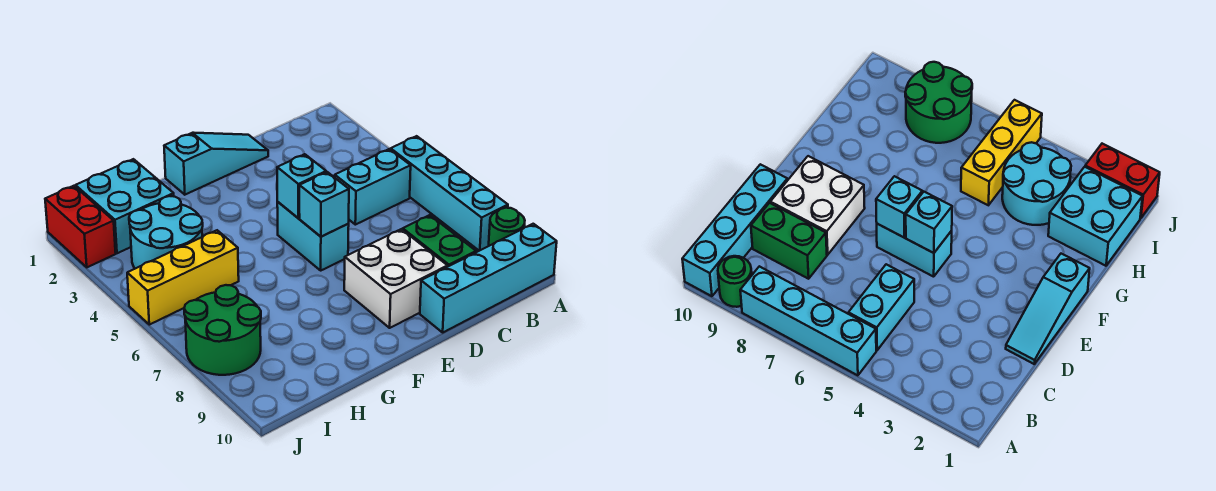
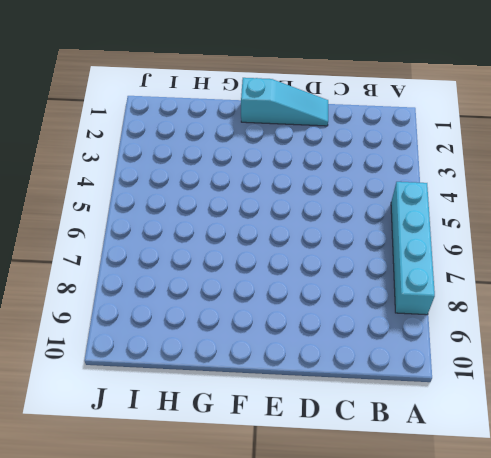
none -> green 1x1 round brick [489,208,525,246]
none -> cyan 1x4 brick [420,224,557,332]
none -> cyan 1x2 brick [335,149,411,225]

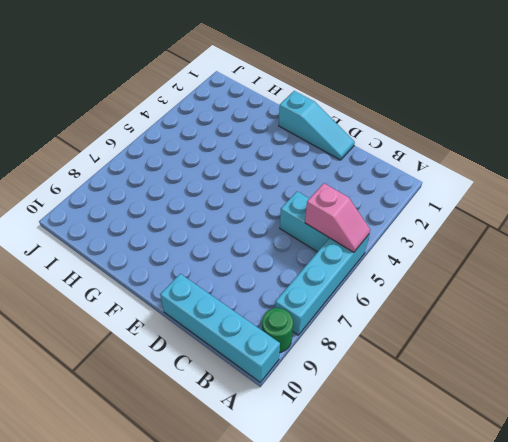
pink 1x2 slope [305,183,370,252] -> none
none -> green 1x2 brick [403,215,476,266]
none -> white 2x2 brick [344,229,448,328]
none -> cyan 1x2 brick [277,202,349,270]

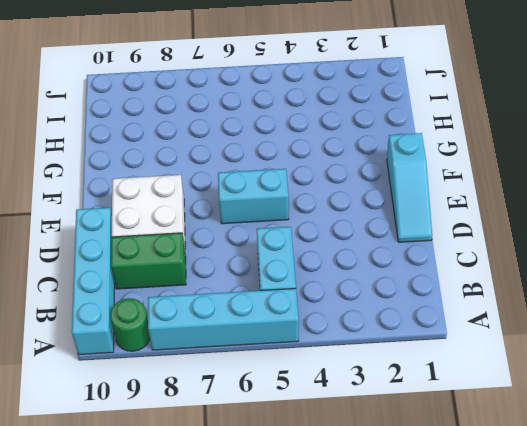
none -> cyan 2x2 brick [75,159,174,253]
none -> cyan 2x2 round brick [129,196,203,269]
none -> yellow 1x3 brick [127,230,239,325]

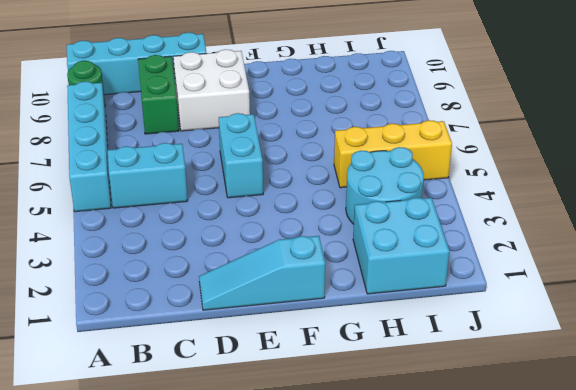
none -> green 2x2 round brick [184,285,261,375]
none -> red 1x2 brick [45,186,116,267]
none -> cyan 1x1 brick [277,154,326,218]

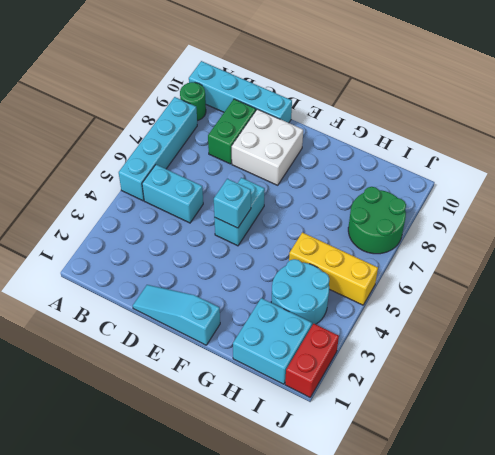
none -> cyan 1x1 brick [299,172,349,236]

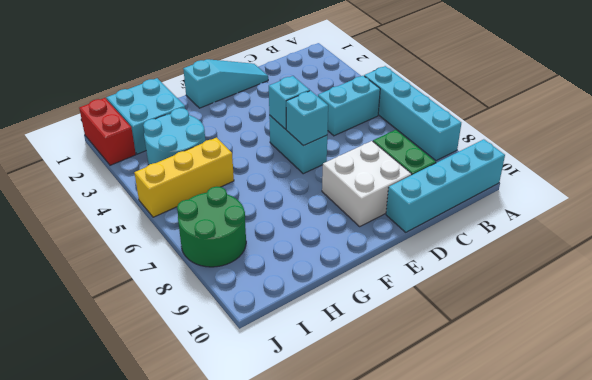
none -> green 1x1 round brick [489,208,525,246]

